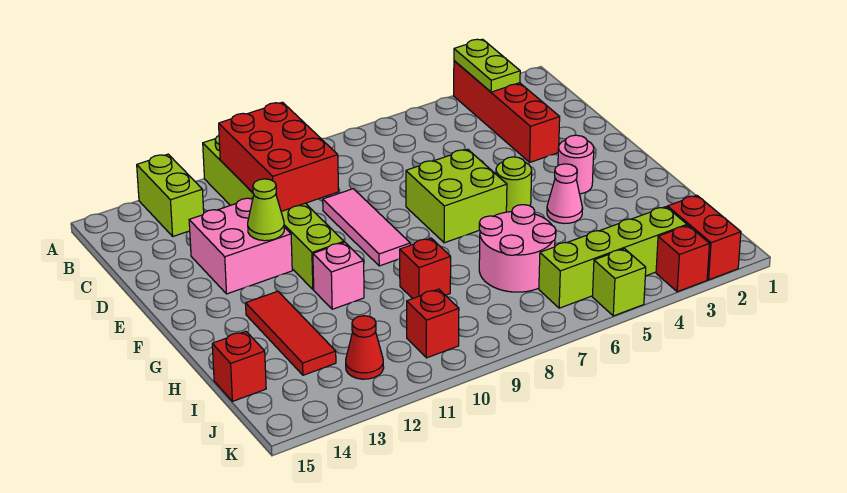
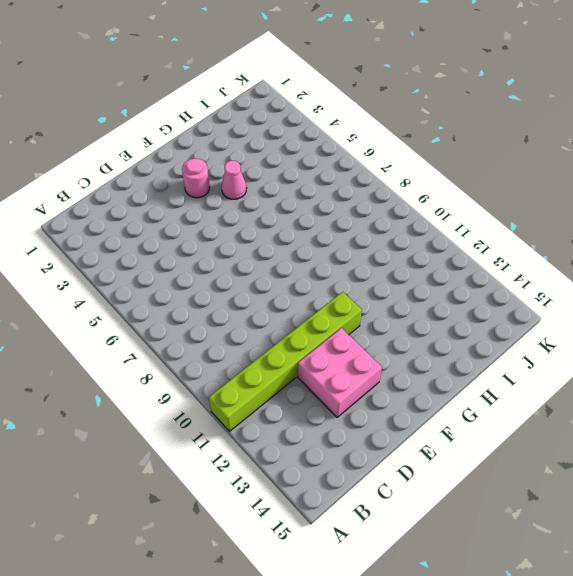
none -> red 1x4 brick [454,61,560,162]
none -> lime 1x2 brick [137,154,204,236]
none -> pink 1x3 tile [323,189,410,266]

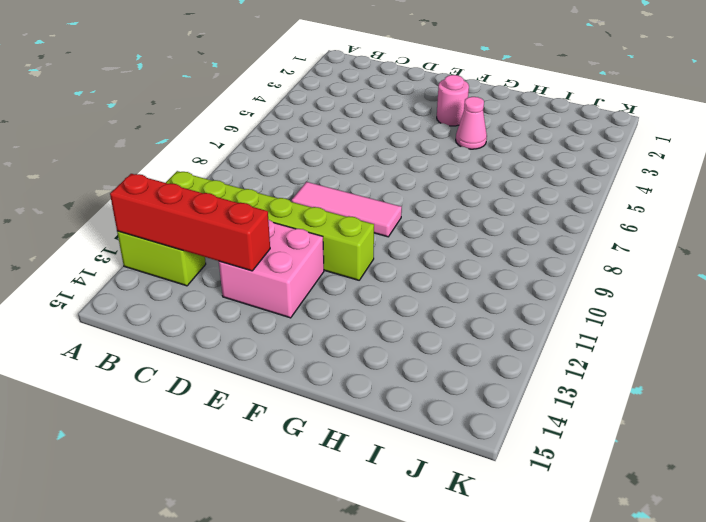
red 1x4 brick [110,174,270,271] -> red 1x4 brick moved to [454,61,560,162]
none -> lime 2x2 brick [406,149,507,243]
none -> lime 1x1 round brick [496,157,532,212]
none -> pink 1x1 brick [313,242,364,309]

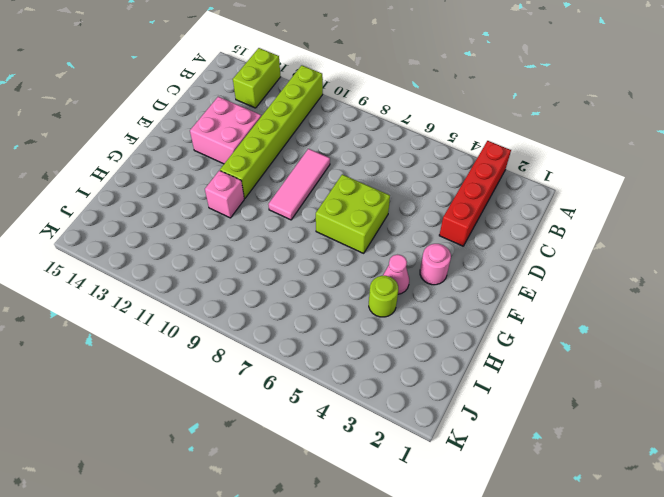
lime 1x1 round brick [369,276,398,317] -> lime 1x1 round brick moved to [496,157,532,212]
none -> red 1x3 tile [246,291,336,375]
none -> pink 2x2 round brick [479,205,556,292]
none -> red 1x1 brick [400,238,451,299]

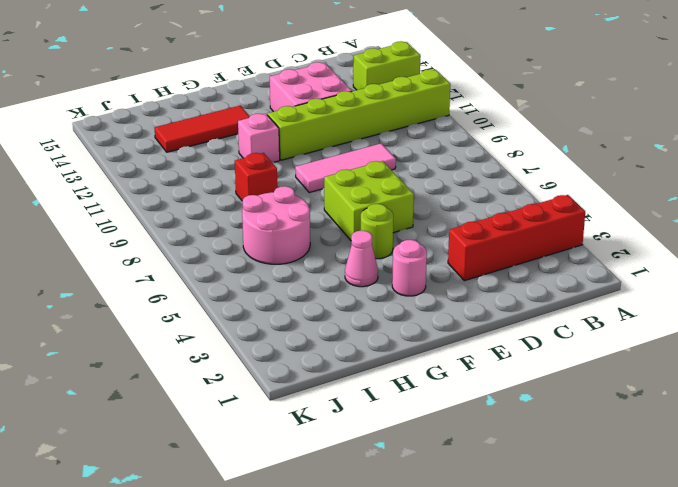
none -> red 1x1 brick [212,331,266,401]
none -> red 1x2 brick [667,195,741,280]
none -> lime 1x4 brick [539,207,687,308]

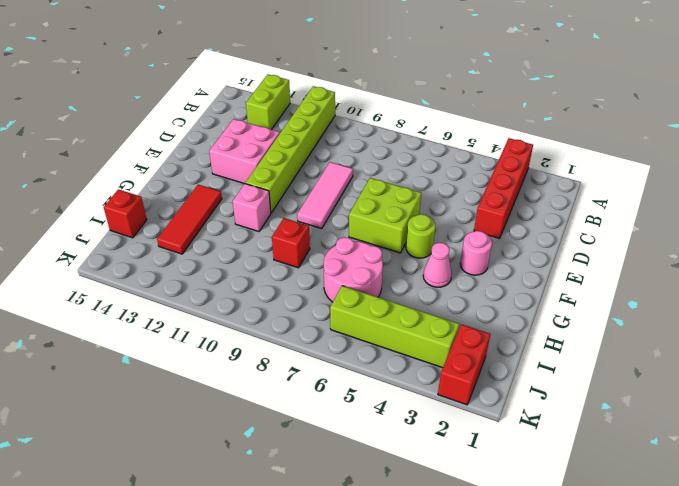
none -> red 1x1 brick [407,289,459,358]
none -> red 1x1 cone [346,316,384,379]
none -> red 1x1 brick [656,225,710,292]

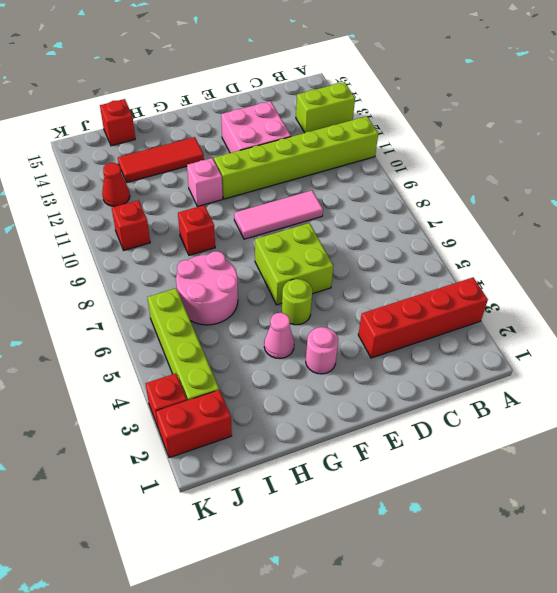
none -> lime 1x1 brick [593,249,646,316]
none -> lime 1x2 plate [454,39,520,92]
none -> red 2x3 brick [219,102,339,211]

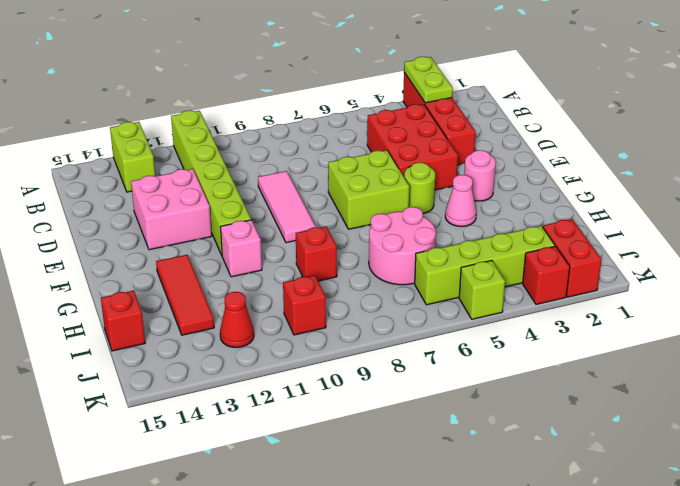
red 2x3 brick [367,104,458,190] -> red 2x3 brick moved to [219,102,339,211]
none -> lime 1x1 cone [248,179,284,241]

